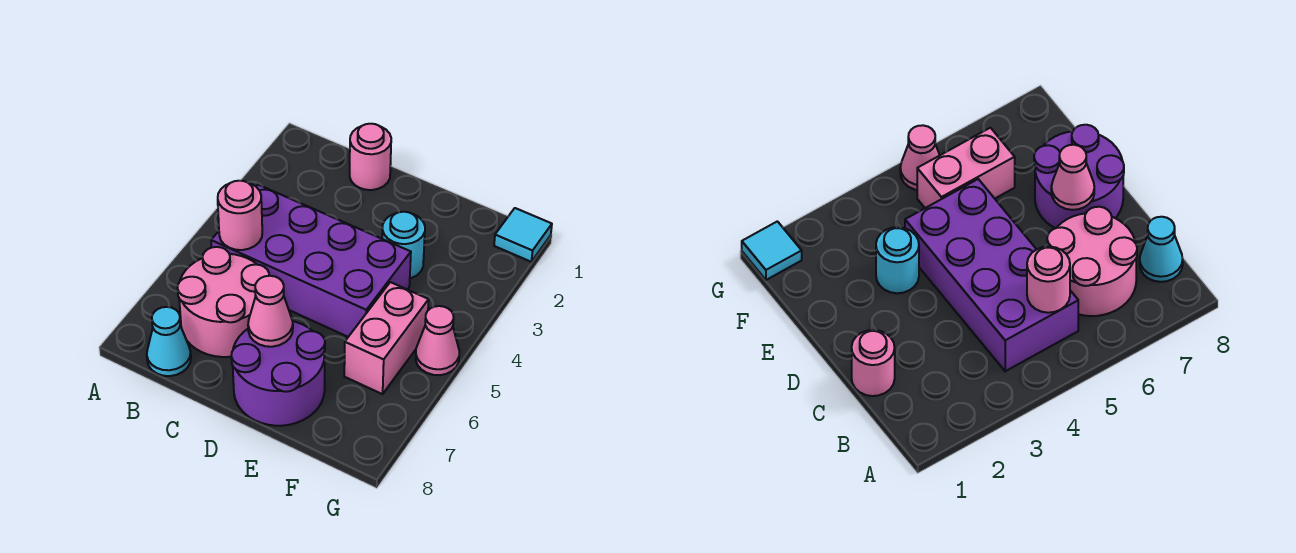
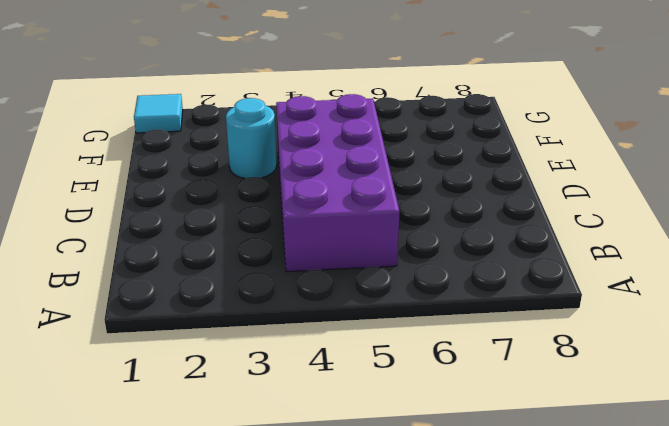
none -> pink 2x2 round brick [178,247,269,357]
none -> cyan 1x1 cone [147,307,191,376]

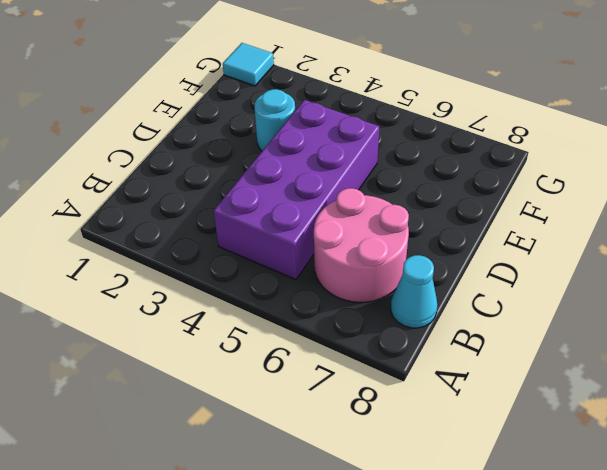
none -> pink 1x1 round brick [350,124,391,190]
none -> purple 2x2 round brick [231,321,325,426]

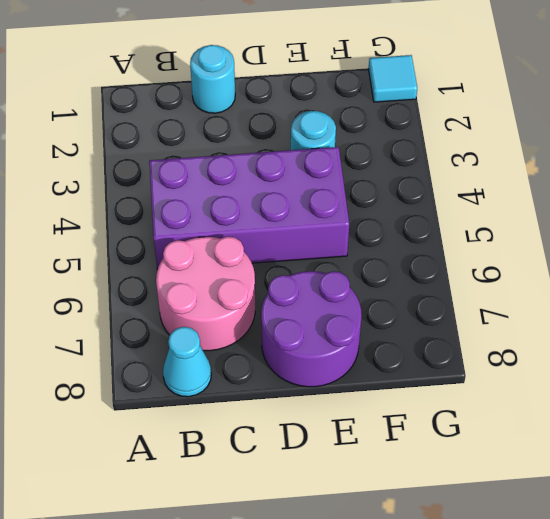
cyan 1x1 round brick [190,45,235,113] -> pink 1x1 round brick [350,124,391,190]
none -> pink 1x2 brick [344,282,429,394]
none -> pink 1x1 cone [416,306,459,375]

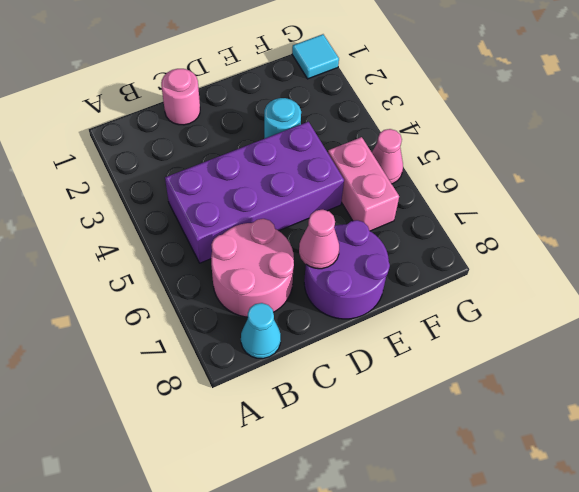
none -> pink 1x1 round brick [218,181,262,250]

